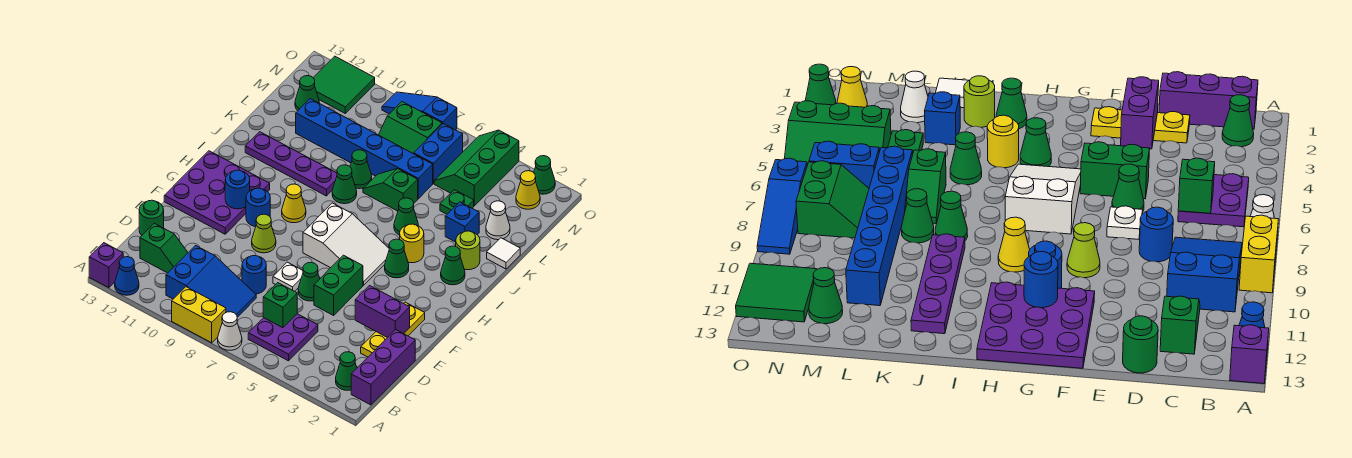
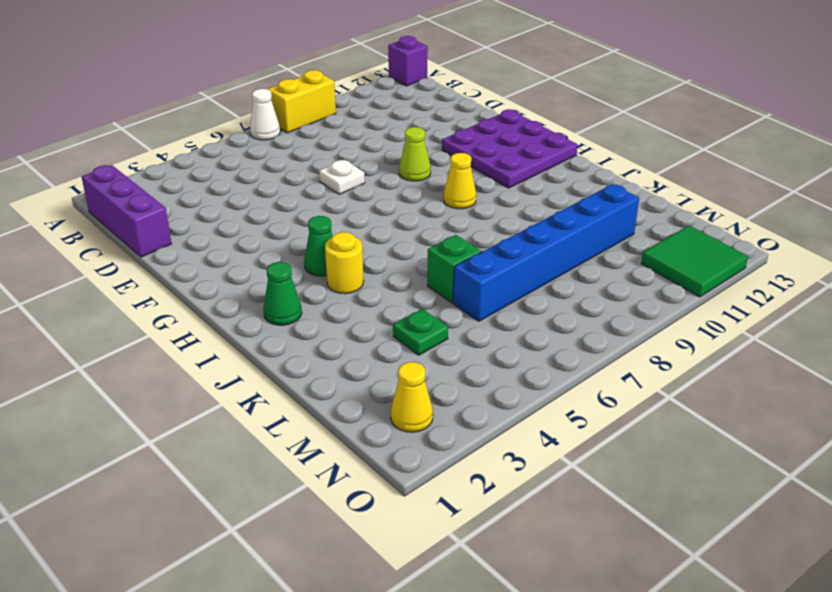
none -> blue 1x1 cone [115,257,139,295]
none -> green 1x1 cone [336,352,357,390]
none -> purple 2x2 plate [248,314,318,361]
none -> blue 2x3 slope [166,246,256,317]

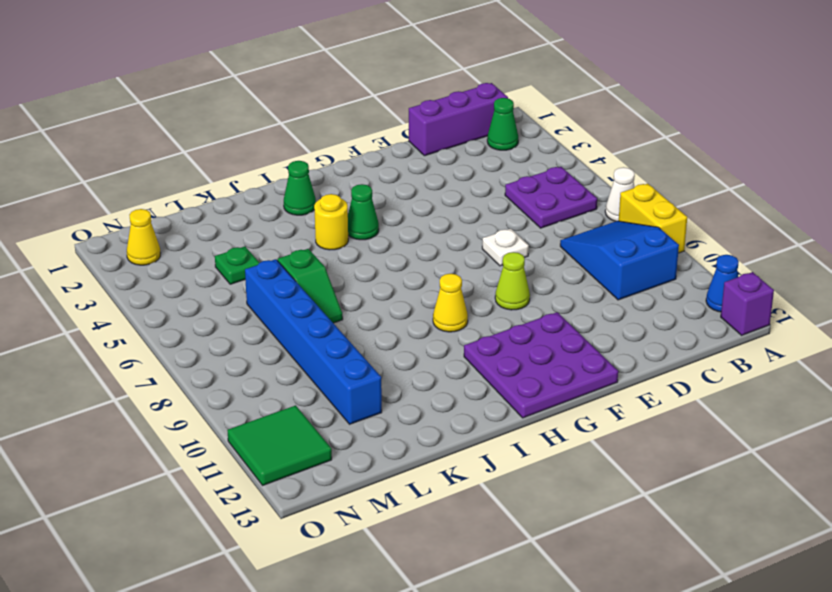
none -> green 1x2 slope [140,223,188,273]
none -> yellow 1x3 plate [361,302,425,357]
none -> blue 1x1 round brick [242,256,266,294]
none -> green 1x1 round brick [139,200,164,235]

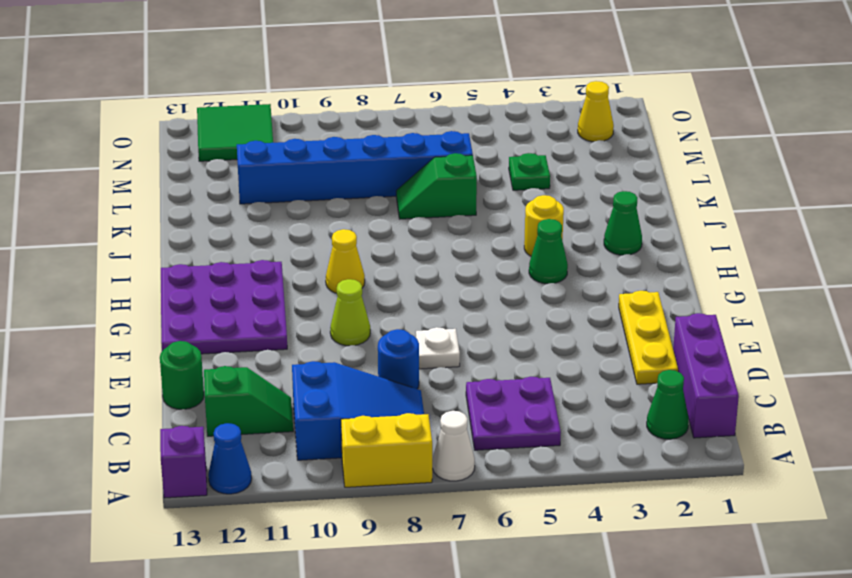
none -> green 1x2 brick [314,255,363,315]
none -> green 1x1 cone [298,262,320,301]
none -> white 2x3 slope [303,203,389,285]
none -> blue 1x1 round brick [246,188,270,227]

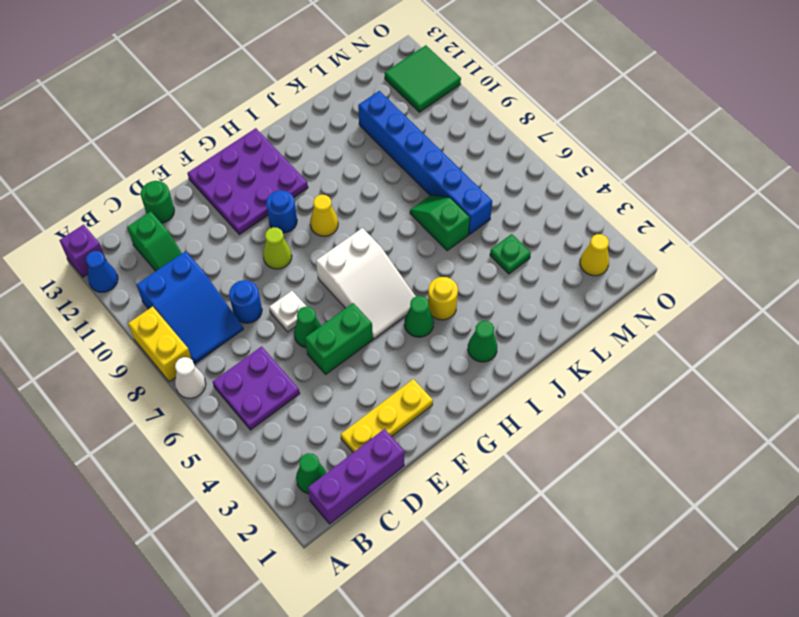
none -> lime 1x1 round brick [456,231,480,270]
none -> green 1x1 cone [394,198,418,235]
none -> green 1x1 cone [332,165,357,204]
none -> purple 1x4 plate [245,132,337,196]

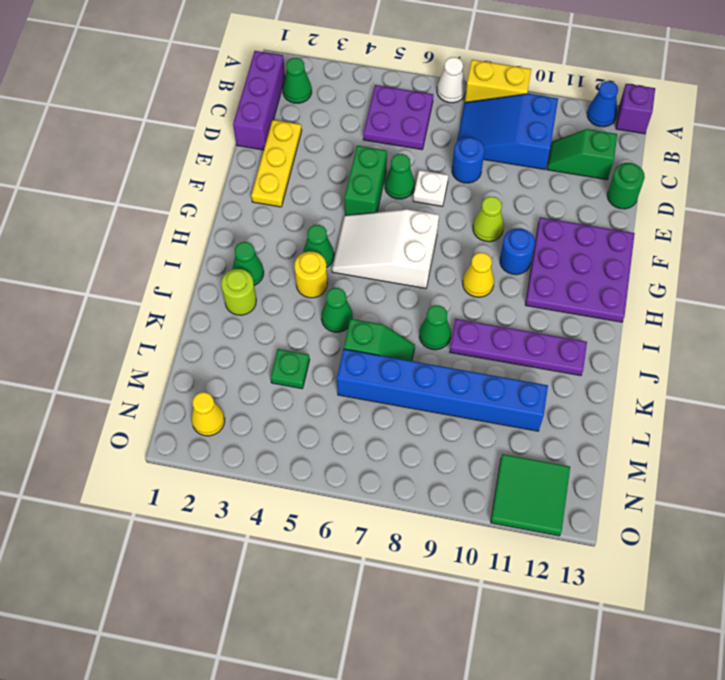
none -> white 1x1 tile [487,238,520,269]
none -> blue 1x1 brick [445,202,479,242]
none -> green 1x1 cone [350,150,372,189]
none -> white 1x1 cone [486,201,510,240]

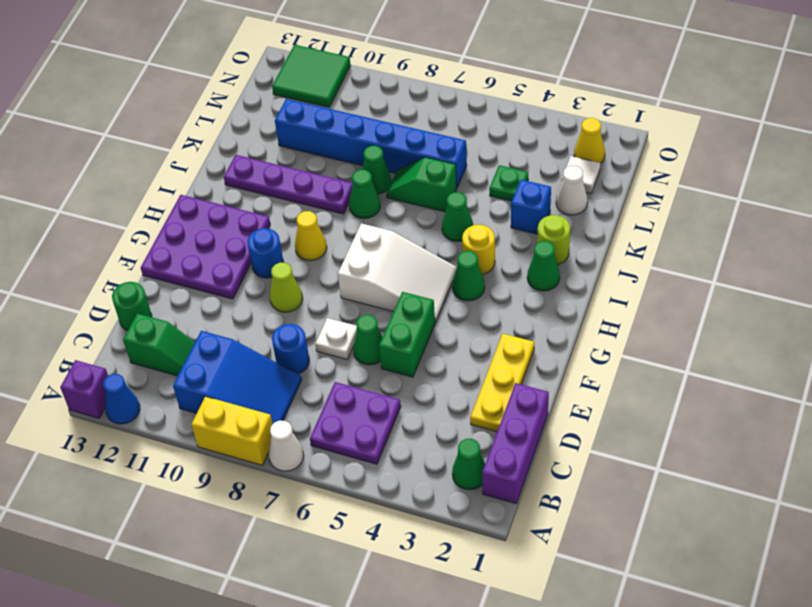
white 1x1 tile [562,156,600,194] -> white 1x1 tile moved to [487,238,520,269]
none -> green 2x3 slope [434,130,519,206]
none -> blue 1x2 brick [414,124,463,184]
none -> green 2x2 slope [379,102,442,154]
none -> green 1x1 cone [295,76,319,111]

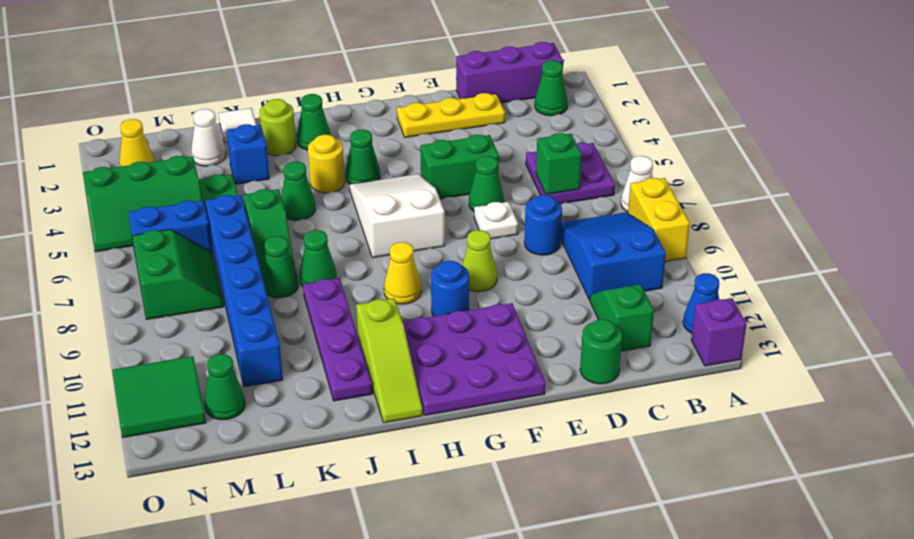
lime 1x3 slope [356,298,423,423] -> none
none -> green 1x1 cone [534,156,555,194]
none -> blue 1x3 slope [382,92,457,130]
none -> purple 1x2 brick [355,286,410,338]
none -> blue 1x1 round brick [225,170,250,209]

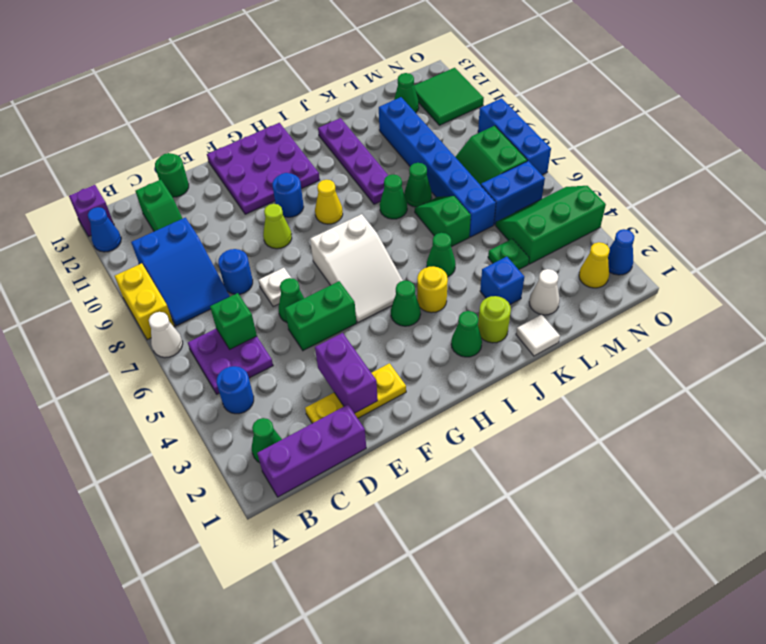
blue 1x1 round brick [216,366,254,414] -> blue 1x1 round brick moved to [225,170,250,209]
blue 1x1 cone [608,229,635,275] -> green 1x1 cone [534,156,555,194]
blue 1x3 brick [478,98,551,175] -> blue 1x3 slope [382,92,457,130]

